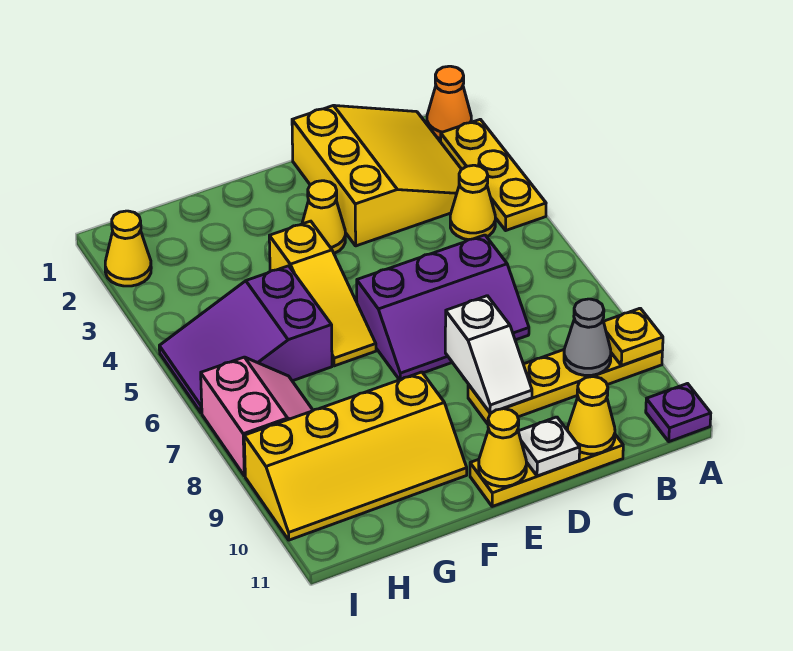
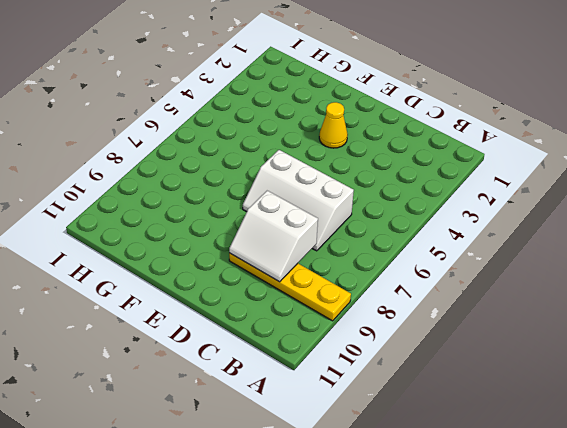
white 2x3 slope [243,150,354,251] -> purple 2x3 slope [357,235,529,380]
white 2x2 slope [229,191,318,282] -> white 1x2 slope [445,296,532,413]
none -> orange 1x1 cone [427,66,471,139]
none -> yellow 1x3 plate [441,119,546,230]
none -> purple 1x1 plate [646,384,711,442]

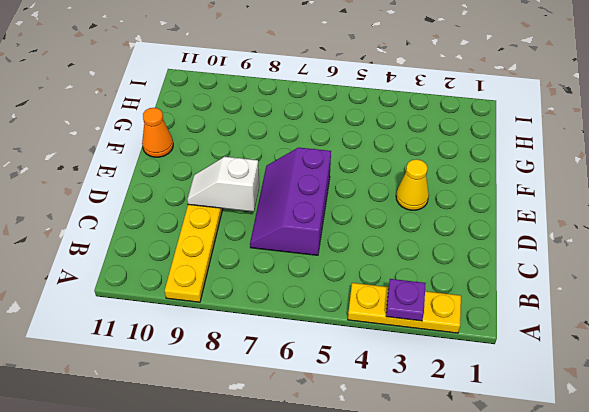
purple 1x1 plate [386,279,426,321] -> purple 1x1 plate moved to [646,384,711,442]
orange 1x1 cone [142,108,173,157] -> orange 1x1 cone moved to [427,66,471,139]
none -> yellow 3x3 slope [292,105,462,246]
none -> yellow 1x1 cone [450,165,495,240]
none -> yellow 1x3 plate [470,427,623,507]

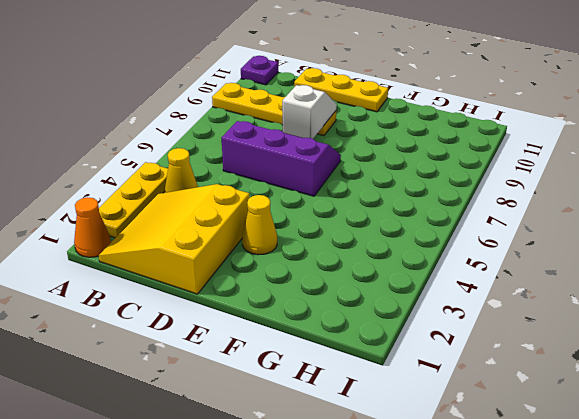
none -> yellow 1x3 slope [269,221,376,366]
none -> yellow 2x4 slope [244,372,467,540]
none -> purple 2x3 slope [159,266,332,413]

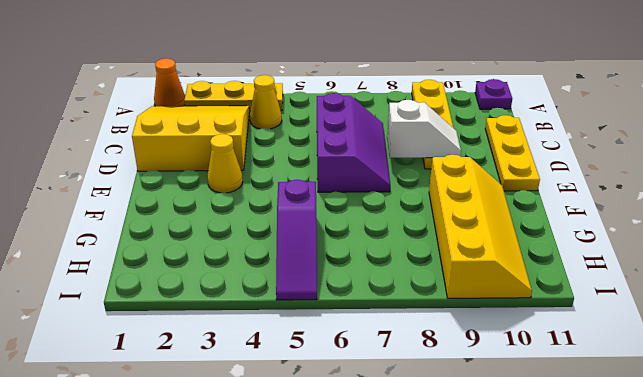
purple 1x3 slope [276,180,317,300] -> purple 2x3 slope [159,266,332,413]
none -> yellow 1x3 slope [269,221,376,366]
none -> pink 2x2 slope [201,357,313,476]
none -> yellow 1x1 cone [105,211,151,286]

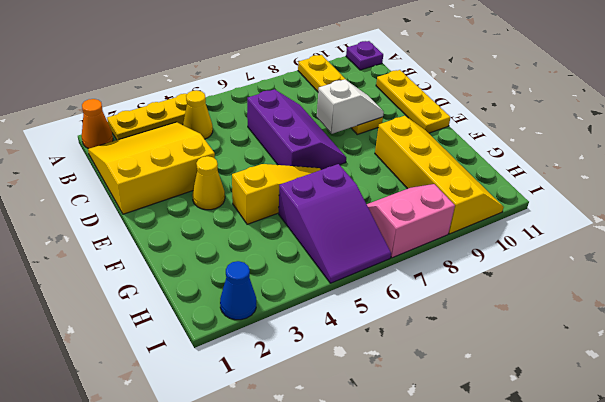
blue 1x1 cone [220,261,256,320] -> yellow 1x1 cone [105,211,151,286]
none -> yellow 1x1 plate [604,308,663,365]
none -> grey 1x1 cone [564,299,611,375]
none -> yellow 1x1 cone [568,377,615,454]

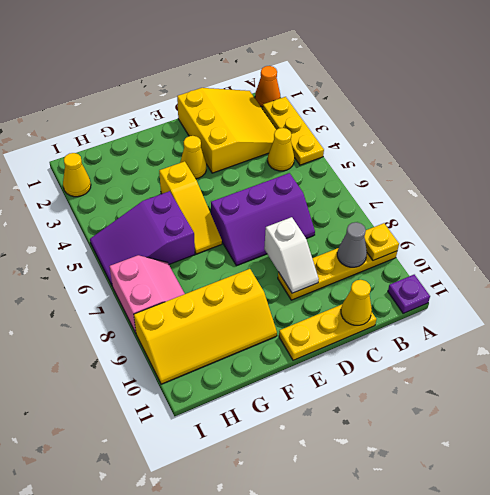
none -> white 1x1 plate [518,417,580,476]
none -> yellow 1x1 cone [479,409,526,486]

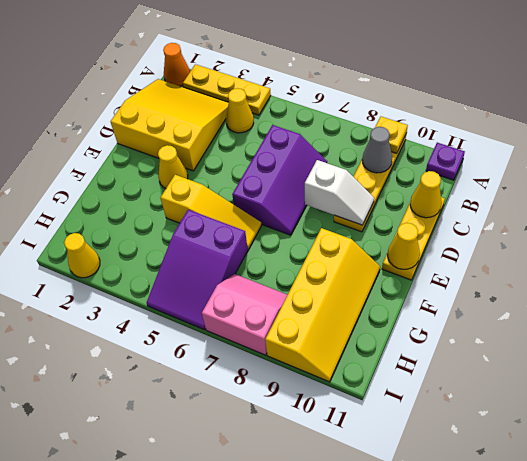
none -> white 1x1 plate [518,417,580,476]

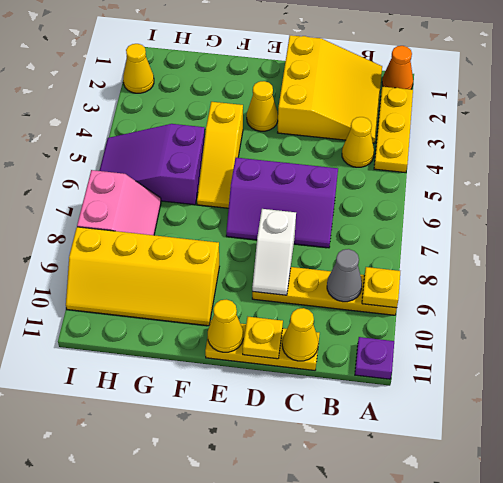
yellow 1x1 plate [243,317,283,359] -> white 1x1 plate [518,417,580,476]

